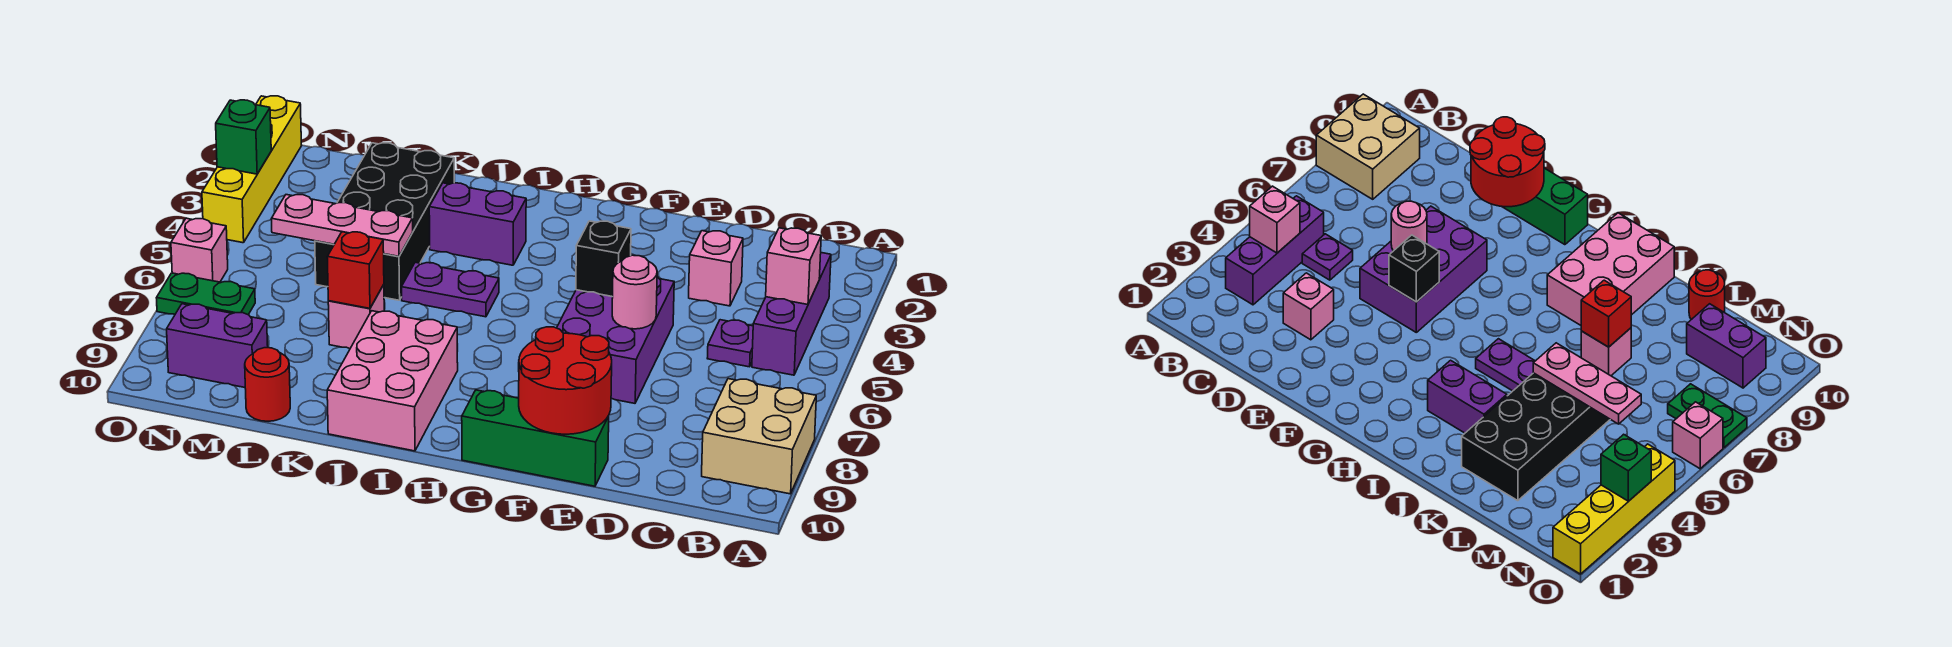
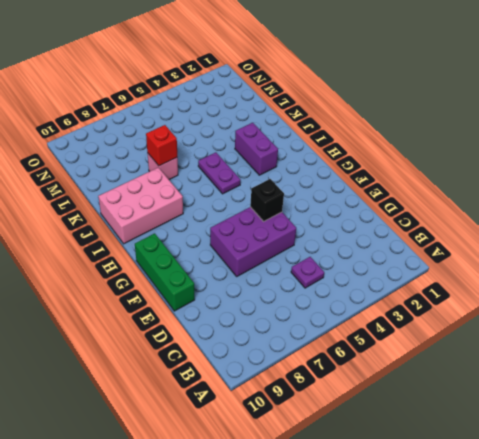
none -> tan 2x2 brick [702,379,816,494]
none -> purple 1x3 brick [752,253,831,375]
none -> pink 1x1 brick [689,231,743,306]

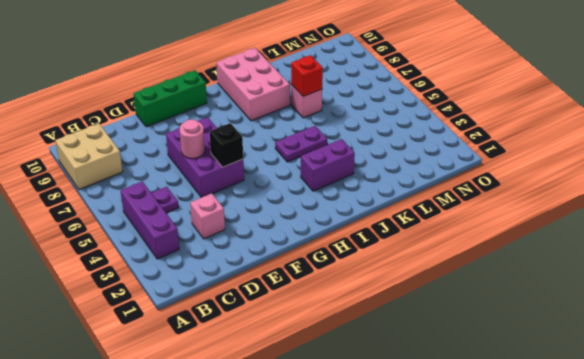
none -> black 2x4 brick [315,143,454,300]
none -> red 1x1 round brick [245,348,290,421]
none -> purple 1x2 brick [167,304,268,387]

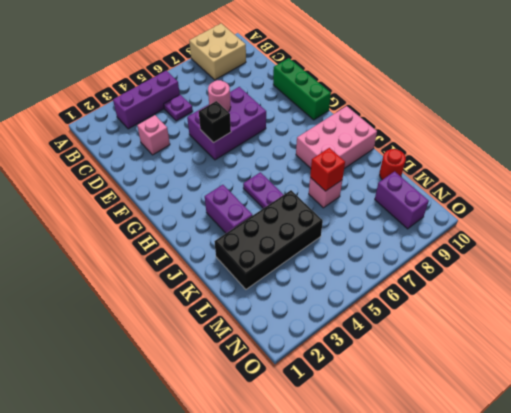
none -> green 1x2 plate [157,273,255,315]
none -> yellow 1x4 brick [202,96,302,243]
none -> pink 1x1 brick [171,218,228,282]

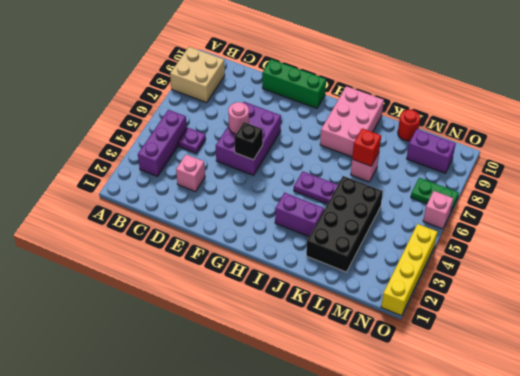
none -> pink 1x1 brick [766,228,821,305]
none -> red 2x2 round brick [519,327,612,434]
none -> pink 1x3 plate [271,195,413,256]

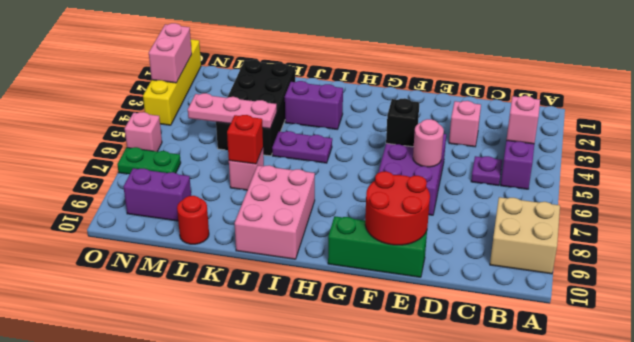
pink 1x2 brick [149,23,192,83] -> green 1x1 brick [216,100,271,174]

